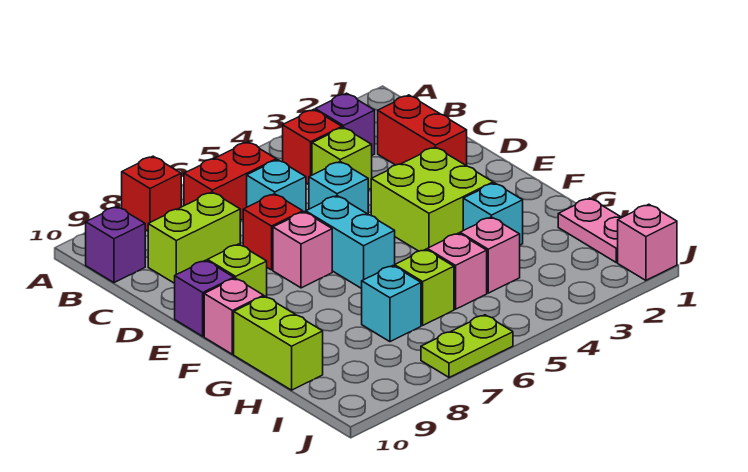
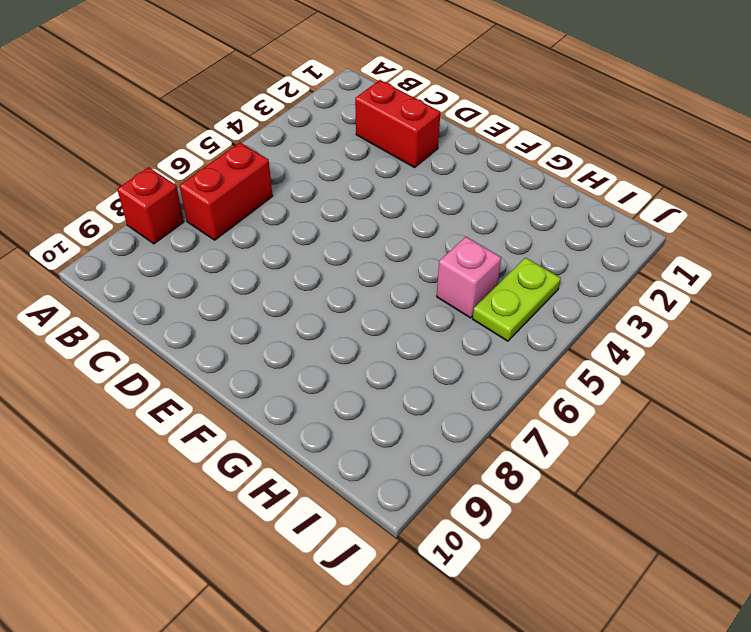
lime 1x2 plate [473,258,561,341] -> lime 1x2 plate moved to [421,315,513,377]
none -> purple 1x1 brick [315,93,375,155]
none -> red 1x1 brick [283,109,342,184]
none -> purple 1x1 brick [86,207,145,283]

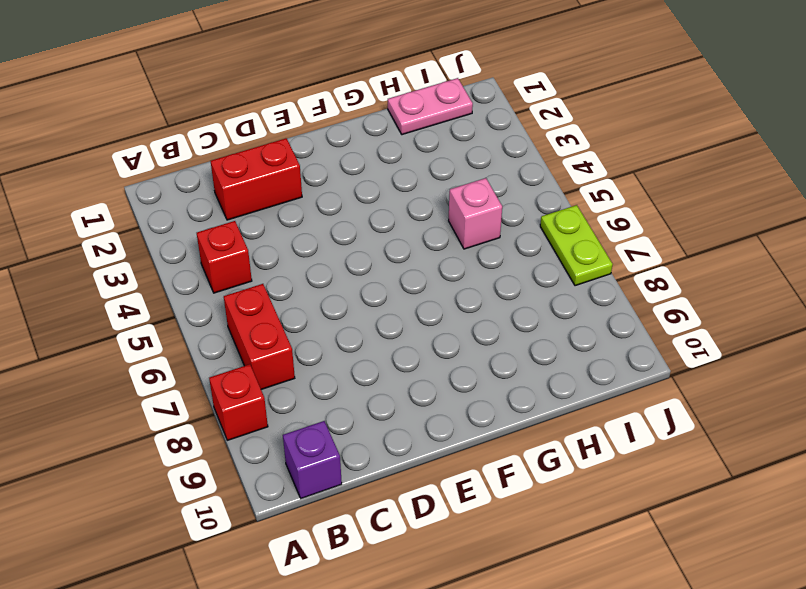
none -> purple 1x1 brick [315,93,375,155]
none -> lime 1x1 brick [312,127,372,190]
none -> cyan 1x1 brick [247,160,306,212]

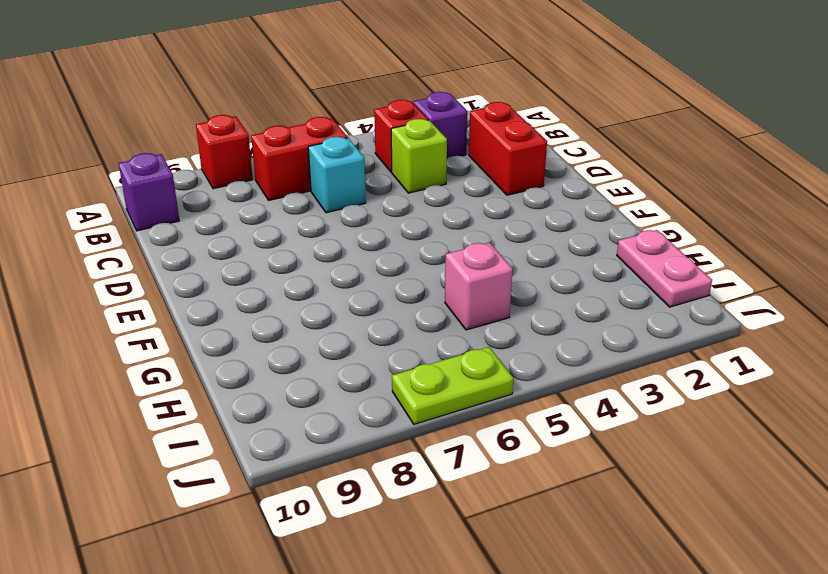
none -> lime 1x2 brick [148,192,240,283]
none -> cyan 1x1 brick [309,162,368,214]
none -> red 1x1 brick [243,194,303,270]

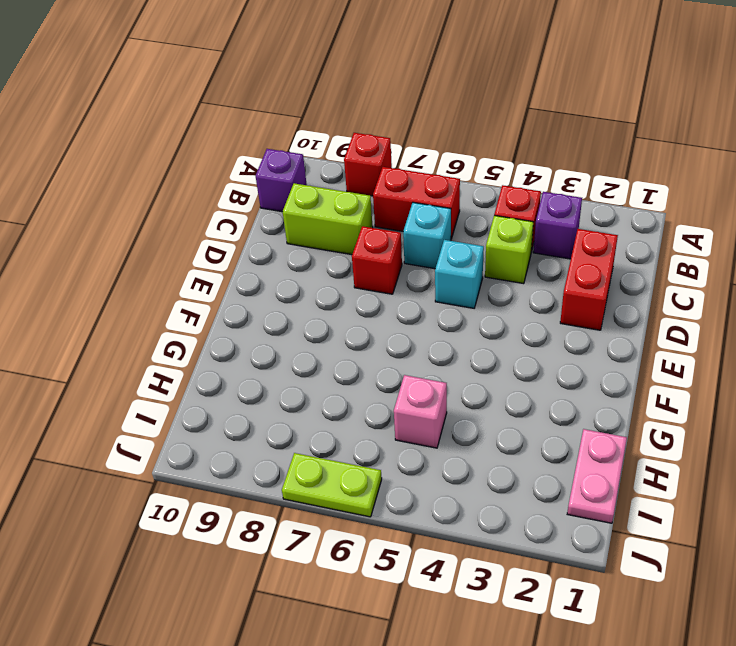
none -> lime 2x2 brick [371,147,493,251]
none -> cyan 1x2 brick [306,196,395,289]
none -> pink 1x1 brick [273,212,332,288]

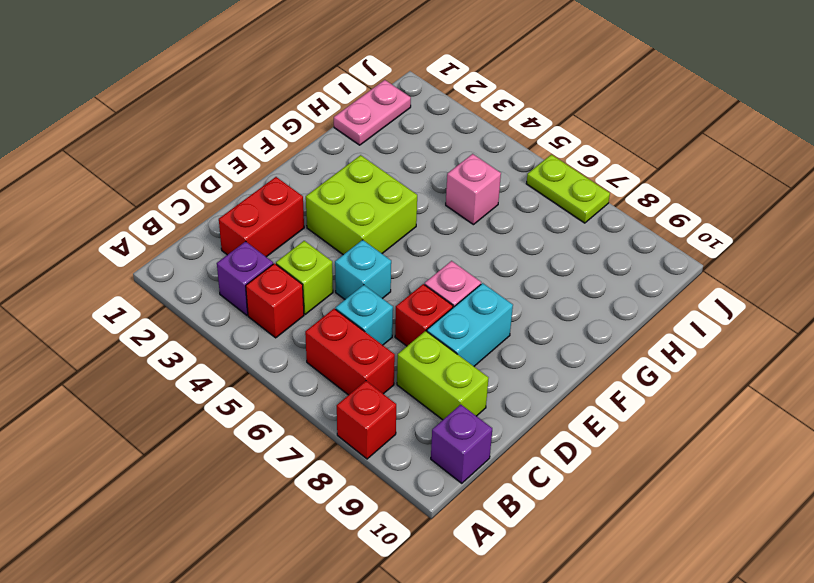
cyan 1x2 brick [427,283,513,366] -> cyan 1x2 brick moved to [306,196,395,289]
none -> lime 1x1 brick [207,244,267,297]
none -> purple 1x1 brick [175,260,234,336]
none -> pink 1x1 brick [204,278,264,354]

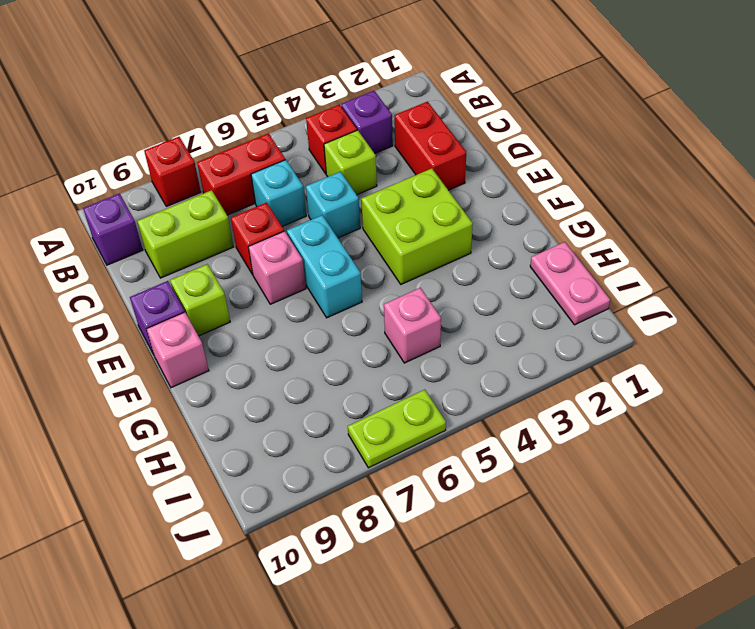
none -> cyan 1x1 brick [463,183,523,245]
none -> lime 1x2 brick [234,296,323,390]
none -> pink 1x1 brick [460,217,520,293]

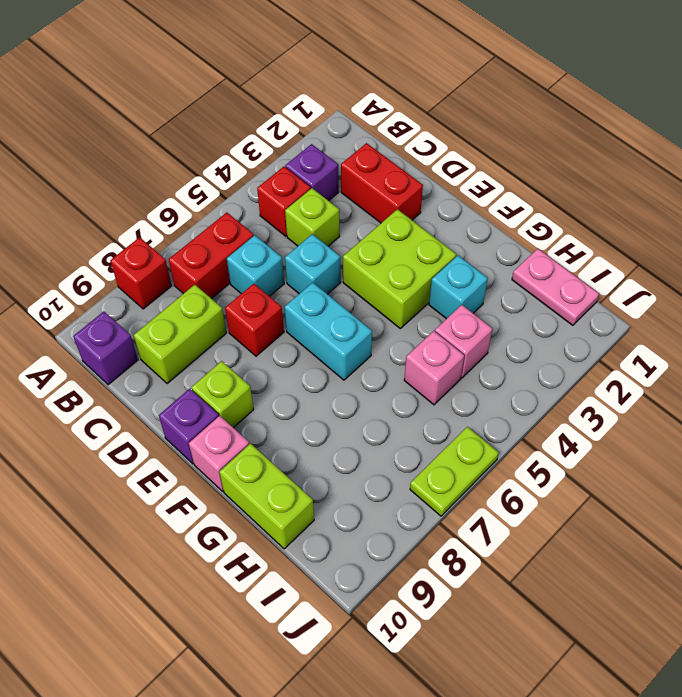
none -> pink 1x1 brick [273,212,332,288]
none -> lime 1x1 brick [395,249,454,325]
none -> cyan 1x1 brick [362,266,421,342]

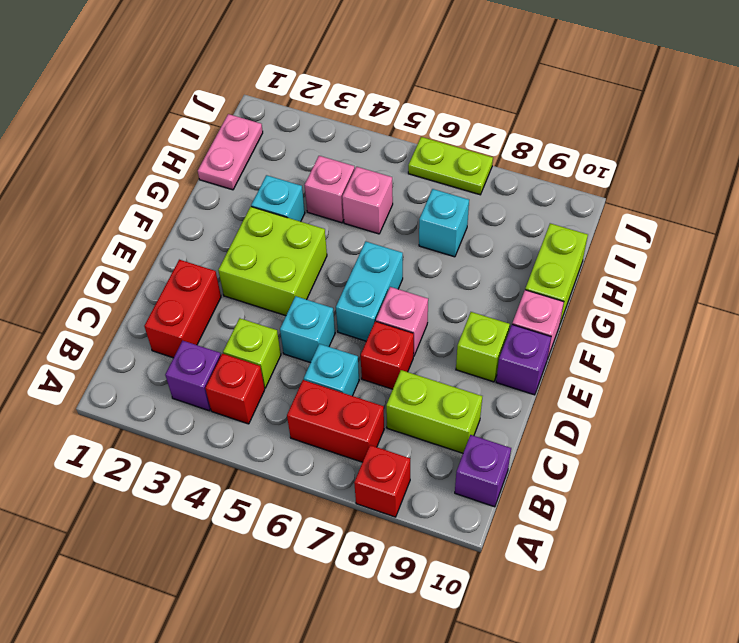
none -> lime 1x1 brick [395,249,454,325]
none -> pink 1x1 brick [618,204,677,280]

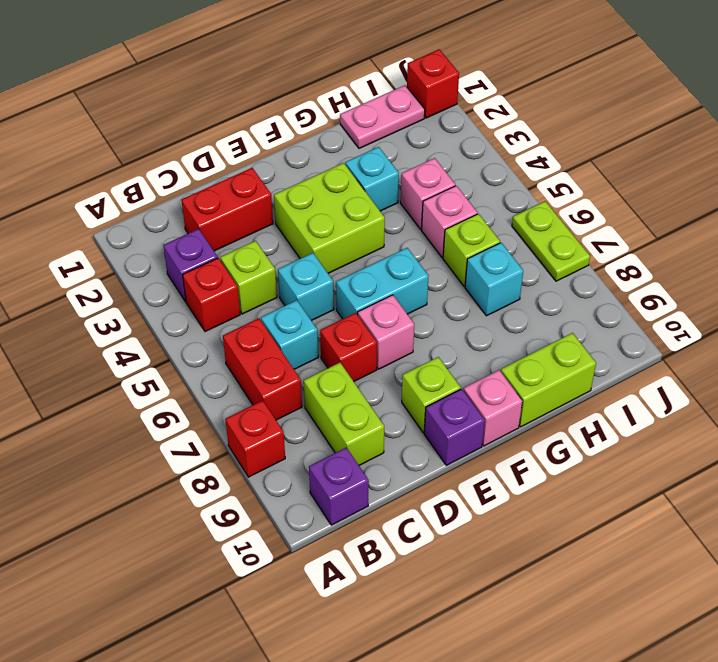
red 1x1 brick [407,49,459,118] -> pink 1x1 brick [618,204,677,280]

